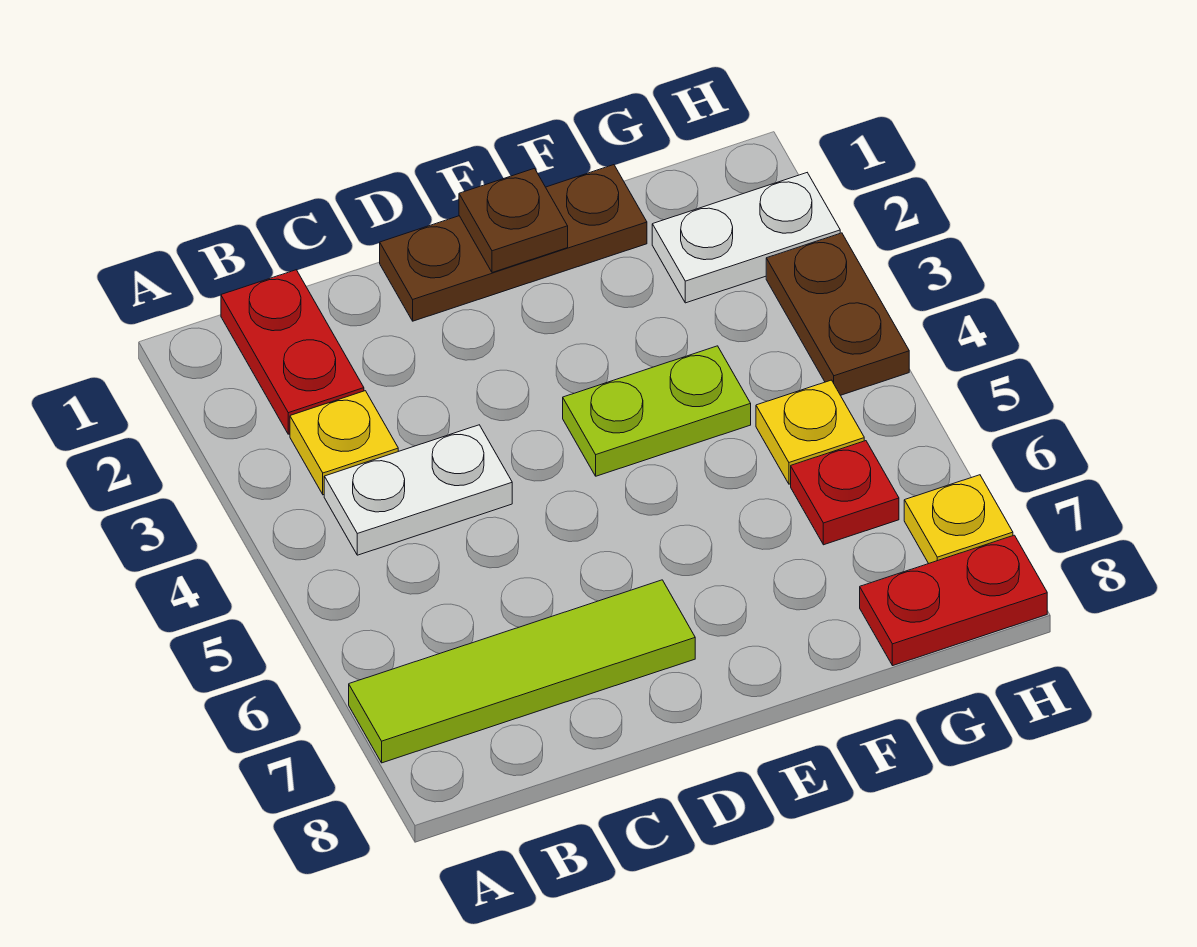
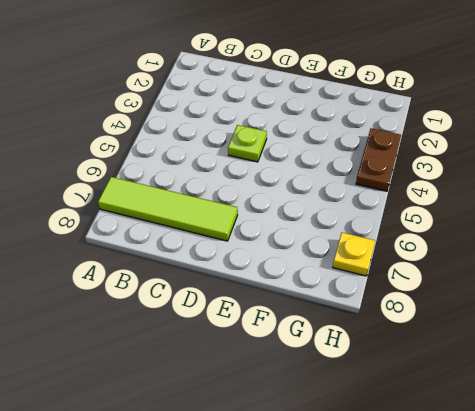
lime 1x1 plate [228,125,267,162] -> none
none -> red 1x2 plate [221,270,364,434]
none -> yellow 1x1 plate [290,391,398,495]
none -> white 1x2 plate [324,425,512,555]

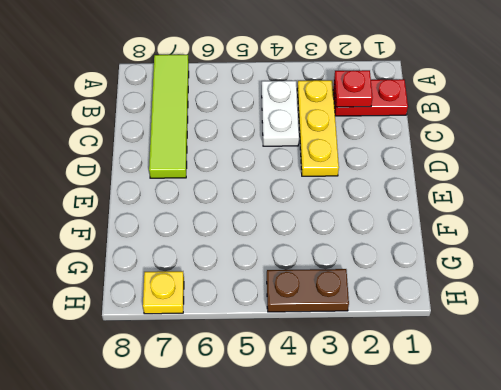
red 1x1 plate [334,70,373,107] -> red 1x1 plate moved to [791,441,899,545]
yellow 1x3 plate [297,80,339,176] -> yellow 1x1 plate [290,391,398,495]
none -> brown 1x3 plate [380,165,647,321]
none -> lime 1x2 plate [563,346,751,476]
none -> white 1x2 plate [652,173,840,303]

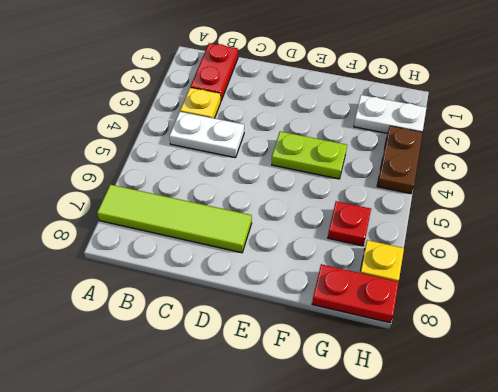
none -> brown 1x3 plate [380,165,647,321]
none -> yellow 1x1 plate [756,380,864,484]
none -> brown 1x1 plate [459,169,568,273]

